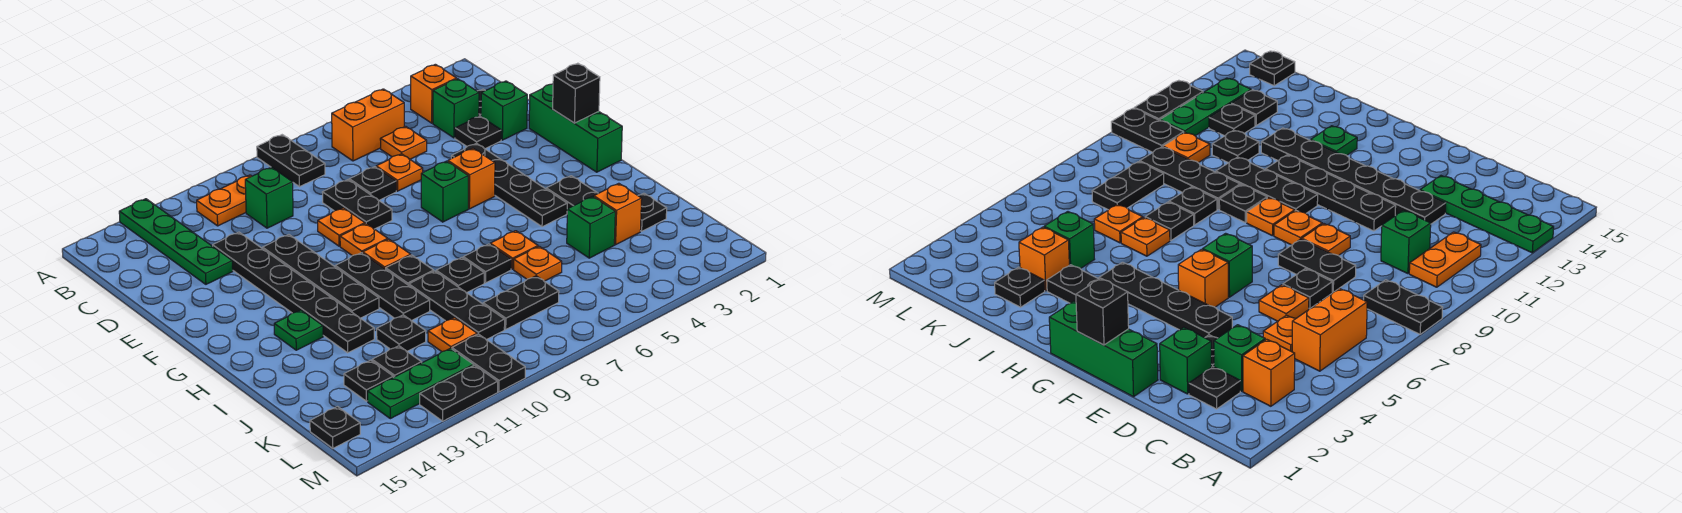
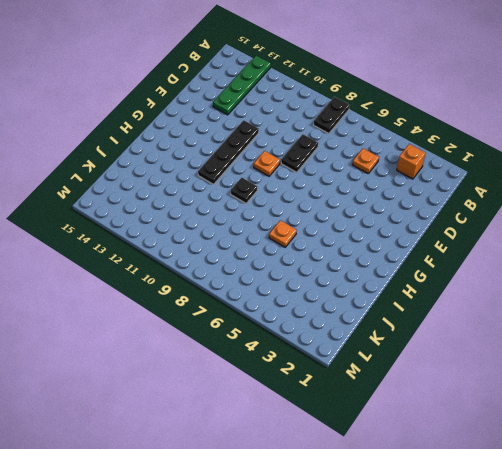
none -> orange 1x2 brick [332,89,404,161]
none -> orange 1x2 plate [197,175,252,226]
none -> black 1x1 plate [1189,367,1240,409]
none -> green 1x1 brick [433,79,479,138]

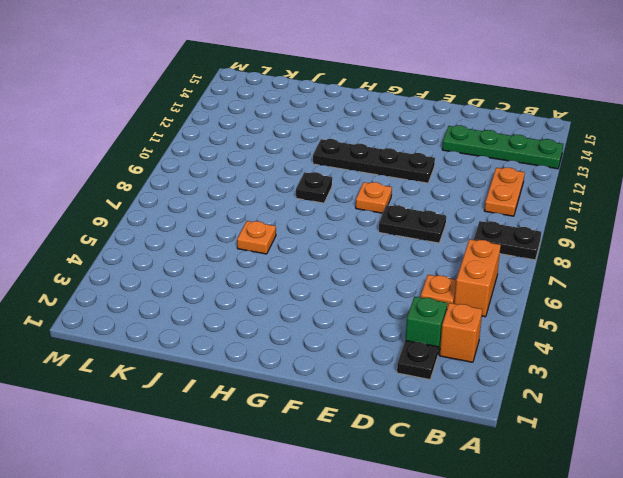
none -> green 1x1 brick [245,167,293,228]
none -> green 1x1 brick [481,81,527,140]
none -> black 1x1 plate [455,116,501,149]
none -> orange 1x1 plate [376,154,423,191]

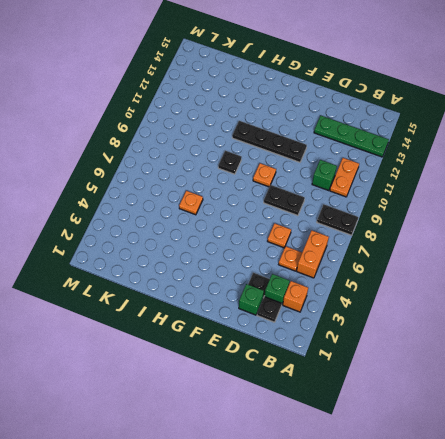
none -> black 1x1 plate [349,167,396,200]
none -> black 1x6 plate [213,232,374,353]
none -> green 1x3 brick [529,84,622,172]
none -> black 1x4 plate [451,143,567,227]

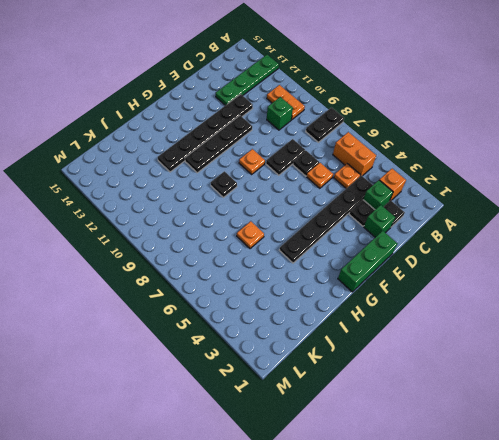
black 1x6 plate [279,176,373,263] -> black 1x4 plate [451,143,567,227]
none -> orange 1x1 plate [318,208,365,246]
none -> orange 1x1 brick [448,148,495,209]
none -> green 1x1 brick [421,161,468,222]
none -> orange 1x1 plate [363,239,411,269]

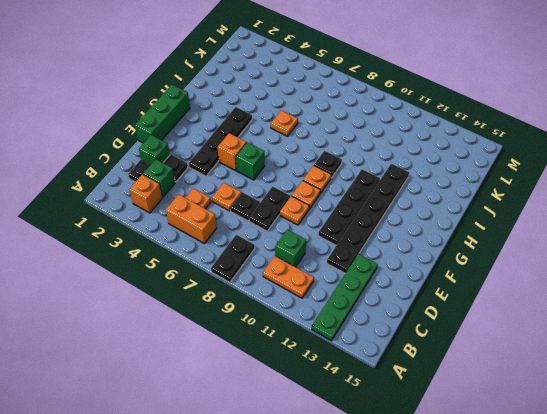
none -> black 1x3 plate [335,253,430,321]
none -> black 1x2 plate [546,176,598,209]
none -> green 1x1 plate [274,310,323,350]
none -> black 1x1 plate [463,244,511,283]

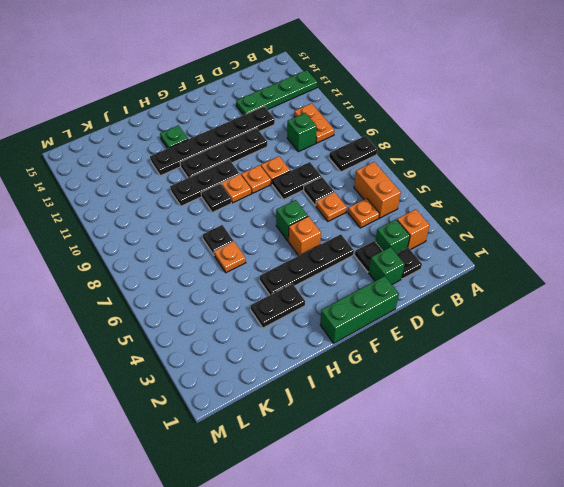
none -> black 1x1 plate [436,258,484,293]
none -> black 1x3 plate [409,271,505,340]
none -> black 1x1 plate [638,193,667,231]
none -> orange 1x1 brick [594,183,642,245]

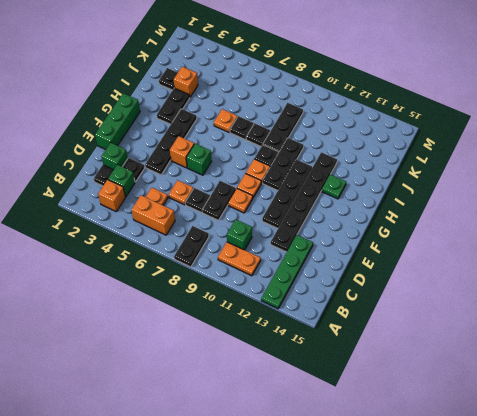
none -> green 1x1 brick [567,197,615,258]
none -> orange 1x1 plate [514,246,562,281]
none -> black 1x1 plate [377,315,426,351]
none -> black 1x2 plate [483,276,559,329]

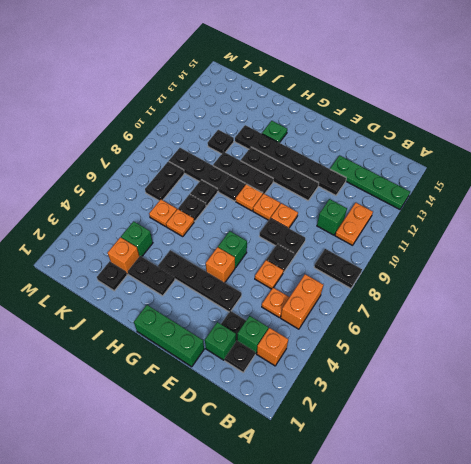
none -> orange 1x1 plate [428,318,477,352]
none -> black 1x1 plate [372,346,422,377]
none -> black 1x1 plate [344,360,393,401]
none -> black 1x2 plate [452,334,525,392]

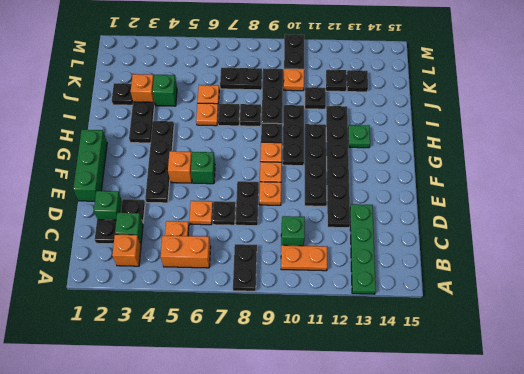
none -> green 1x3 plate [368,348,473,419]
none -> black 1x1 plate [310,407,360,448]
none -> black 1x2 plate [420,365,498,421]
none -> black 1x1 brick [553,63,600,123]

